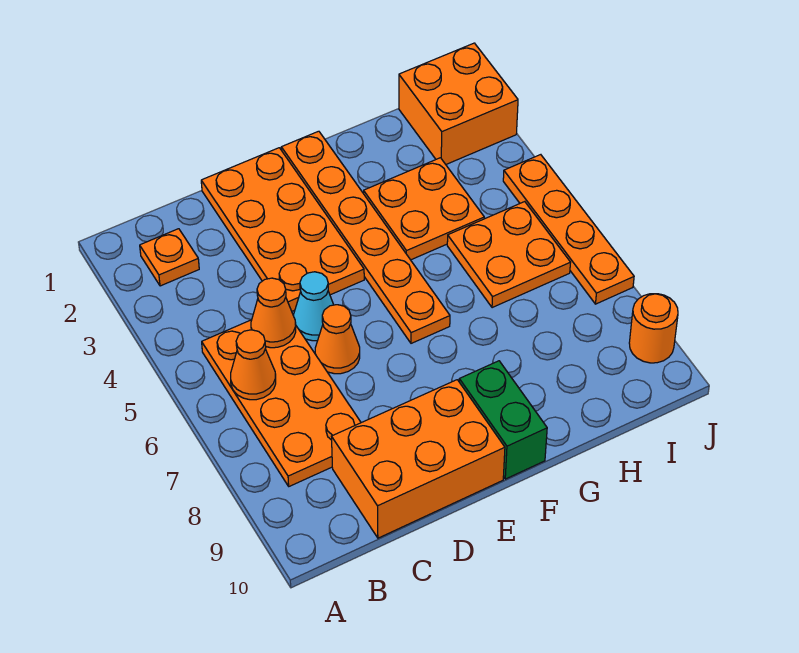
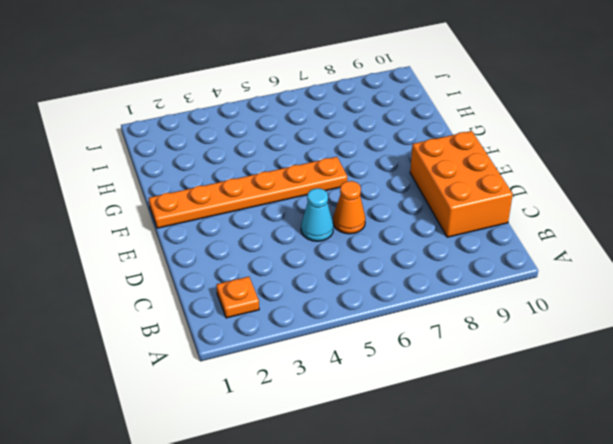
none -> orange 2x4 plate [202,320,361,486]
none -> orange 2x4 plate [201,148,364,311]
none -> green 1x2 brick [459,361,547,479]

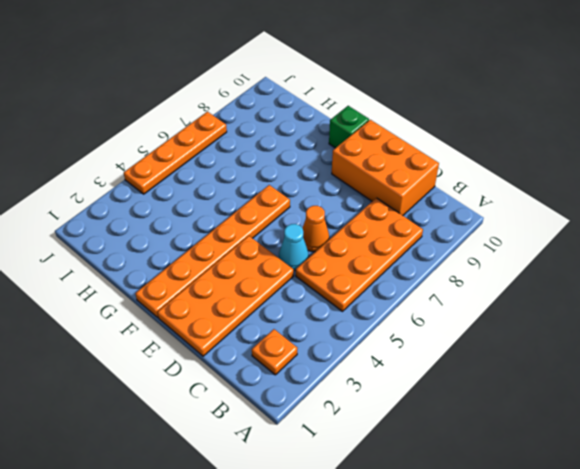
green 1x1 brick [329,106,369,148] -> green 1x2 brick [459,361,547,479]
none -> orange 2x2 plate [364,158,484,260]
none -> orange 2x2 plate [447,202,571,308]
none -> orange 2x2 brick [399,43,518,164]

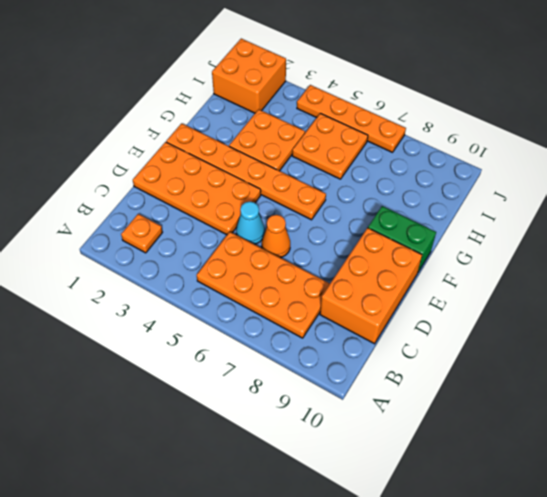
none -> orange 1x1 round brick [629,294,678,363]
none -> orange 1x1 cone [231,330,276,400]
none -> orange 1x1 cone [251,278,296,348]

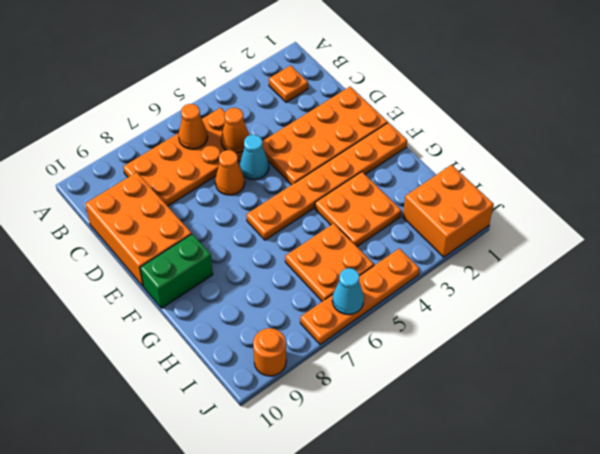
cyan 1x1 cone [332,268,364,314] -> none

